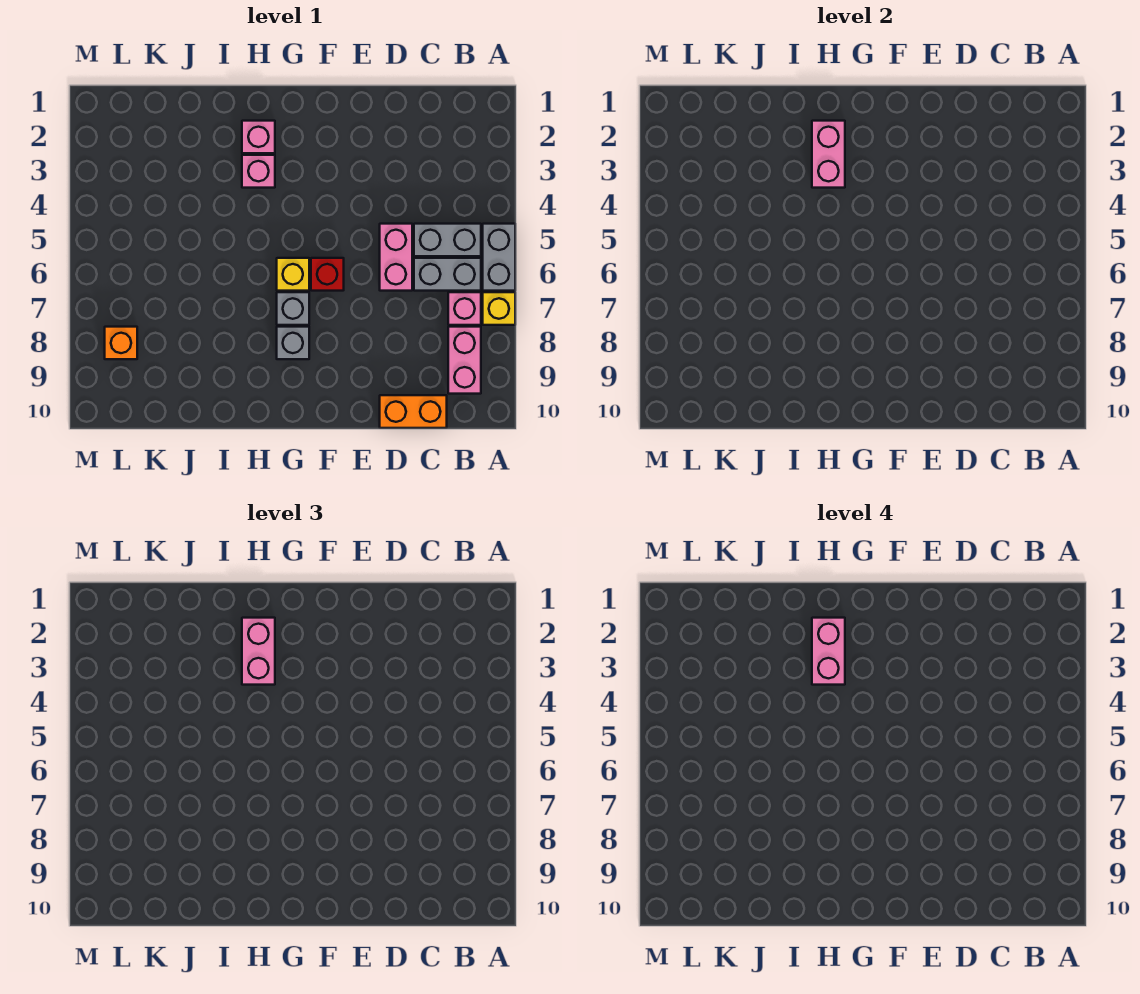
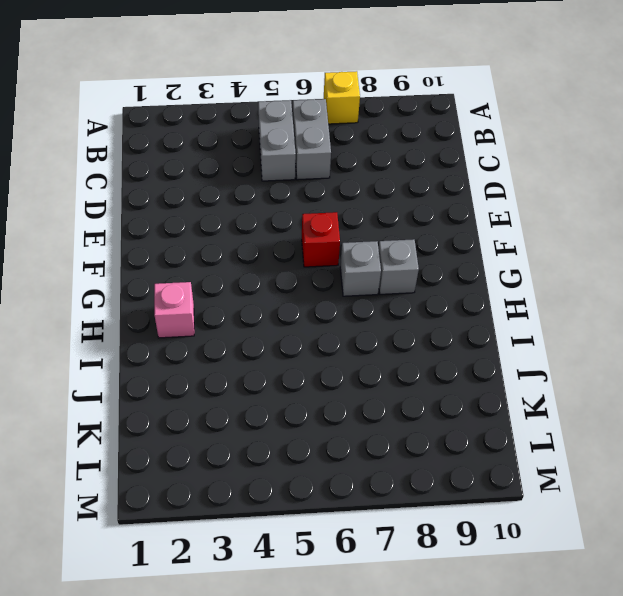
none -> grey 1x2 brick [483,224,515,291]
none -> pink 1x1 brick [448,292,481,325]
none -> pink 1x2 brick [448,327,481,394]

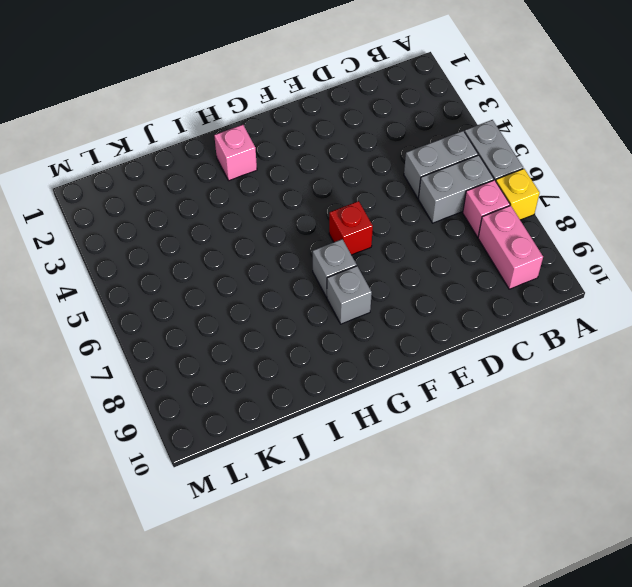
none -> orange 1x2 brick [380,395,447,428]
none -> pink 1x2 brick [380,224,412,291]
none -> yellow 1x1 brick [277,258,309,291]

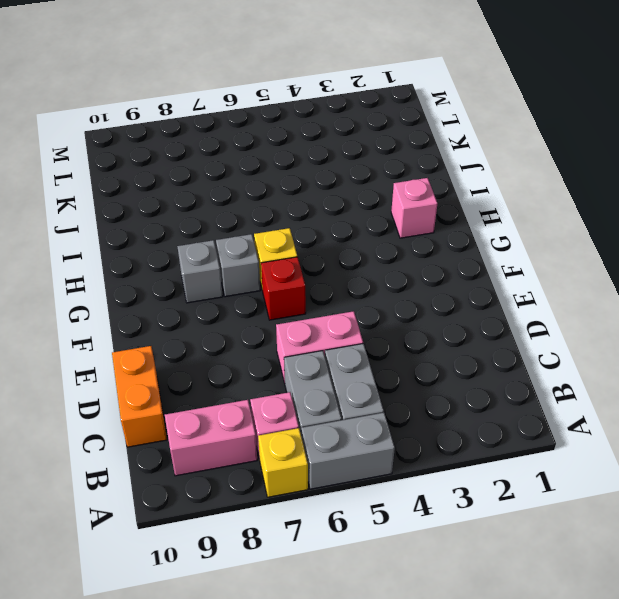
none -> pink 1x1 brick [242,155,275,188]
none -> orange 1x1 brick [105,327,137,359]
none -> pink 1x2 brick [812,121,845,188]

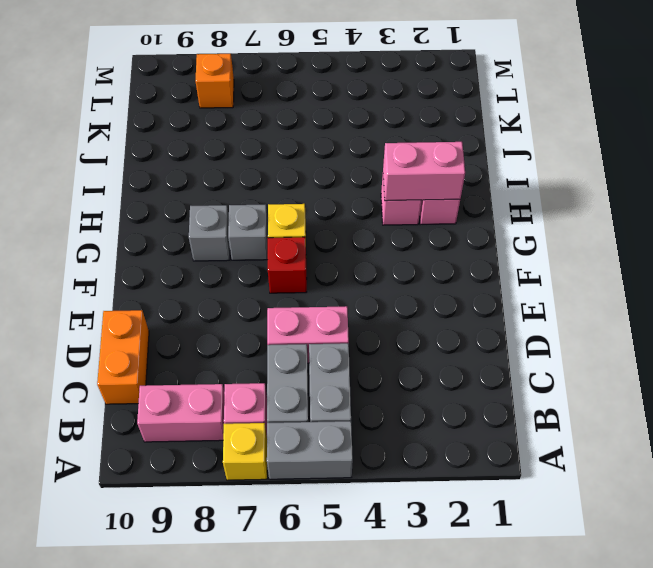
none -> pink 1x2 brick [242,618,275,685]
none -> pink 1x2 brick [812,618,845,685]

